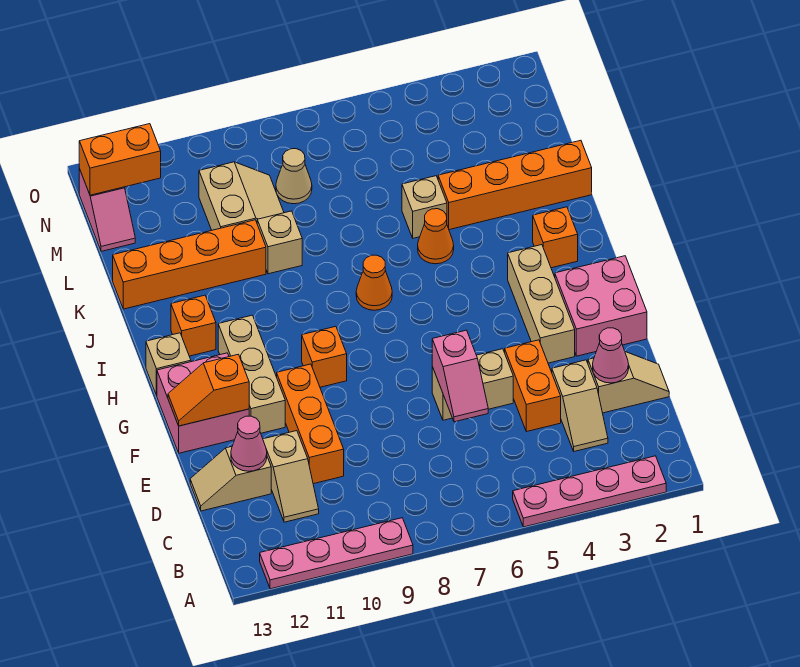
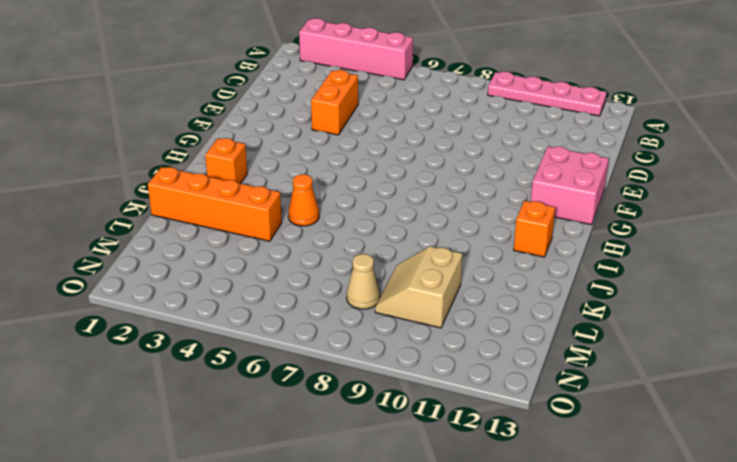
pink 1x4 brick [299,18,413,80] -> pink 1x4 plate [513,456,666,527]
none -> tan 1x2 slope [552,360,608,451]
none -> tan 1x2 slope [263,431,319,522]
none -> tan 1x2 slope [588,352,669,413]
none -> orange 1x3 brick [277,364,344,484]

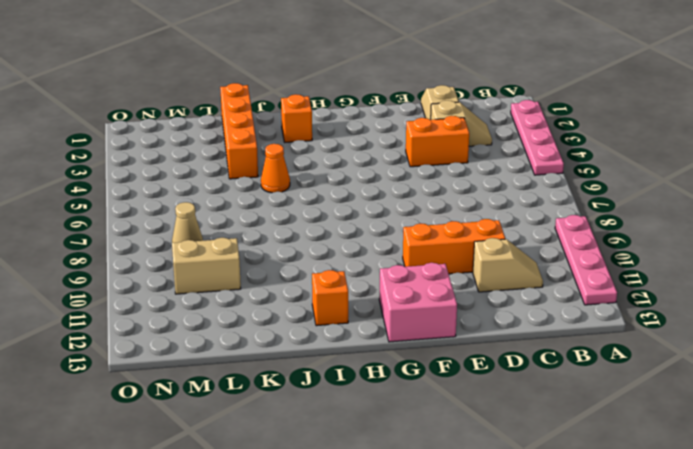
none -> tan 1x2 slope [190,447,271,511]
none -> tan 1x2 brick [432,349,513,420]
none -> pink 2x2 brick [555,256,647,356]
none -> tan 1x3 brick [508,245,575,363]

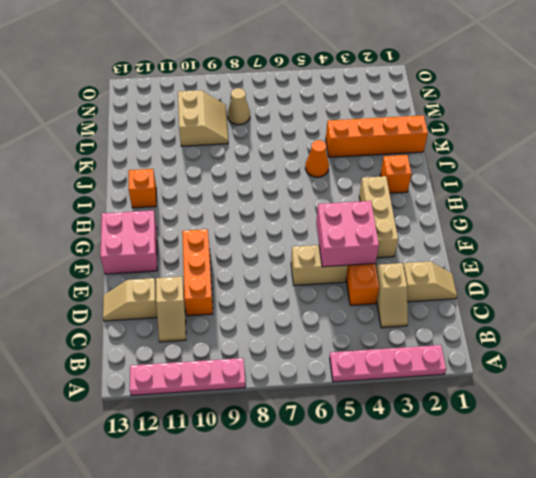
pink 2x2 brick [316,201,379,267] -> pink 2x2 brick moved to [555,256,647,356]
none -> tan 1x3 brick [218,315,285,433]
none -> orange 1x1 brick [302,326,347,387]
none -> tan 1x1 brick [146,333,191,395]
none -> orange 1x1 cone [356,255,392,310]

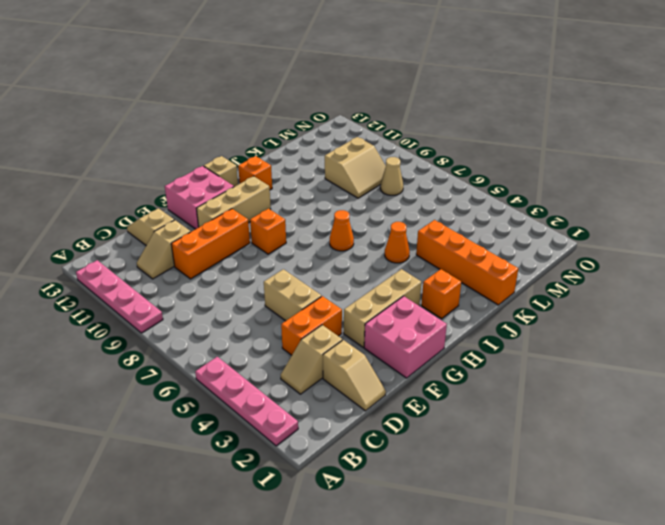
none -> tan 1x1 brick [402,176,447,238]
none -> tan 1x1 brick [257,211,302,274]
none -> orange 1x4 brick [113,220,266,309]
none -> pink 1x2 slope [79,169,135,251]

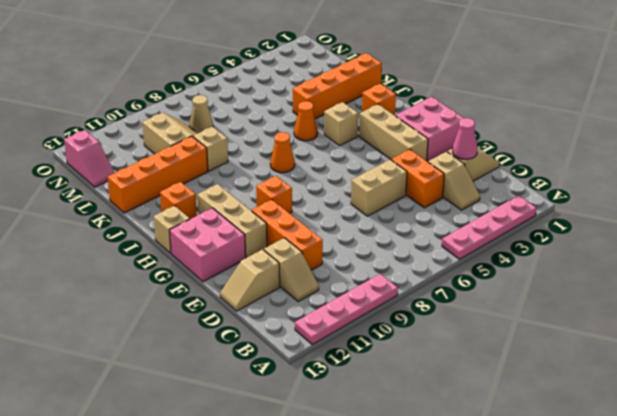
tan 1x1 brick [324,102,358,146] -> tan 1x1 brick moved to [402,176,447,238]
none -> pink 1x2 slope [432,330,488,422]
none -> pink 1x1 cone [231,416,267,471]
none -> orange 1x2 slope [168,354,249,426]
none -> orange 1x2 brick [79,124,161,195]

